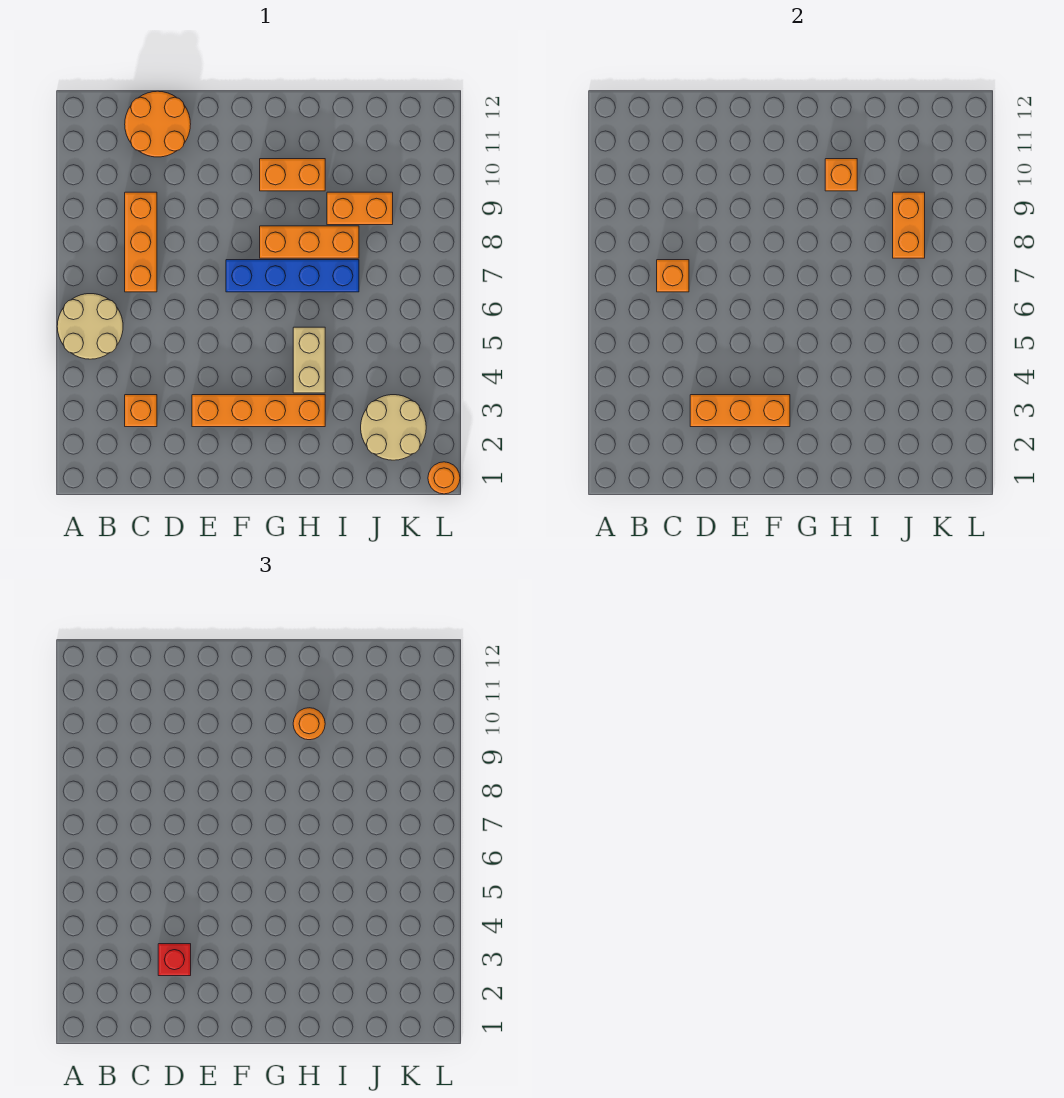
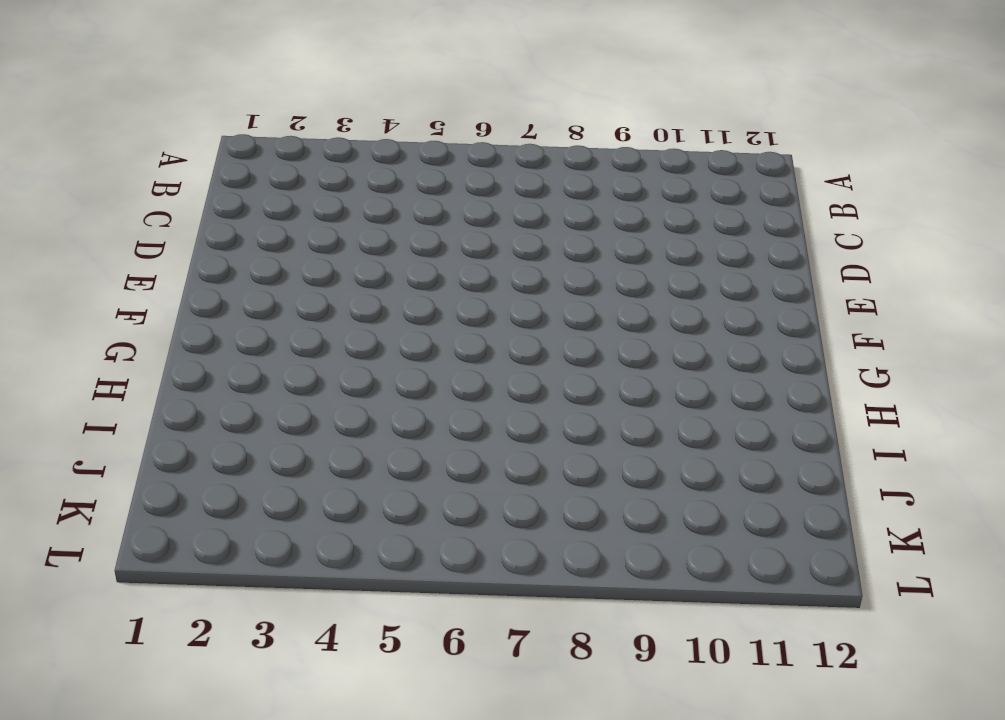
none -> tan 2x2 round brick [57,294,123,359]
none -> orange 1x1 brick [125,395,157,427]
none -> orange 1x3 brick [125,192,157,292]

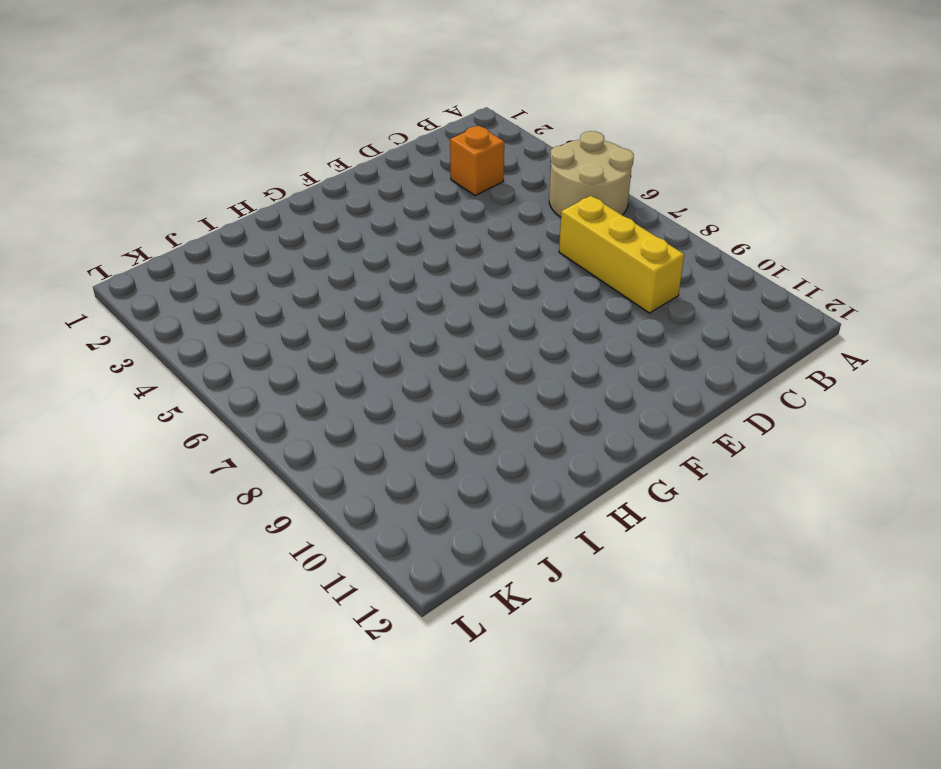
yellow 1x3 brick [559,196,684,313] -> orange 1x3 brick [125,192,157,292]
none -> orange 2x2 round brick [125,91,191,157]
none -> orange 1x4 brick [192,395,325,427]
none -> blue 1x4 brick [226,260,359,292]

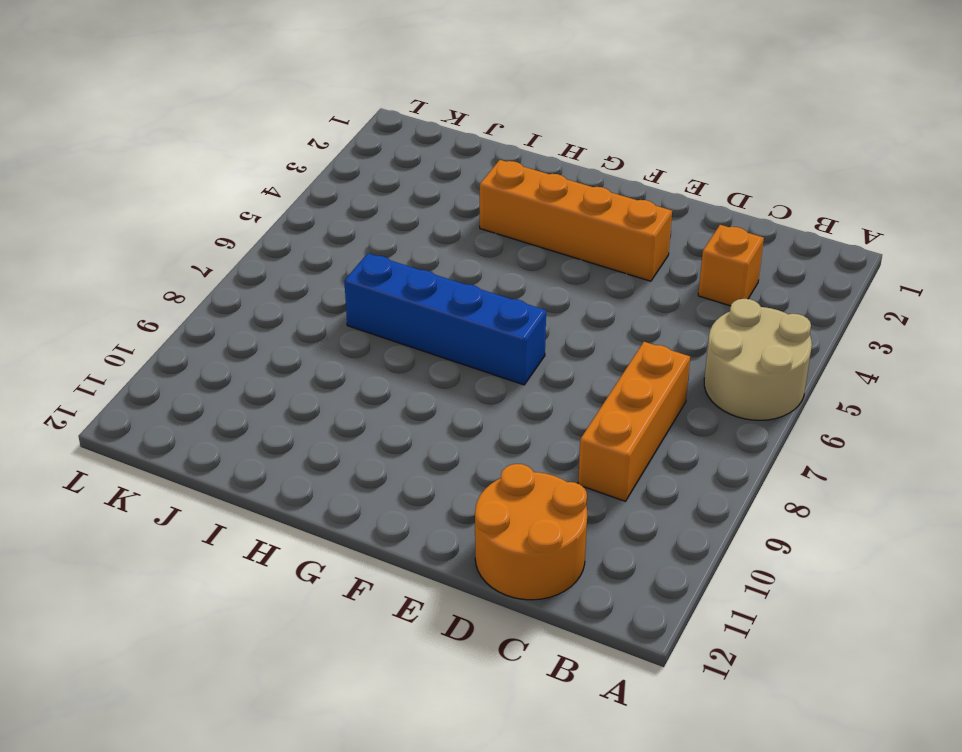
none -> orange 1x3 brick [260,226,359,258]
none -> orange 1x2 brick [260,159,325,191]
none -> tan 1x2 brick [293,327,325,393]

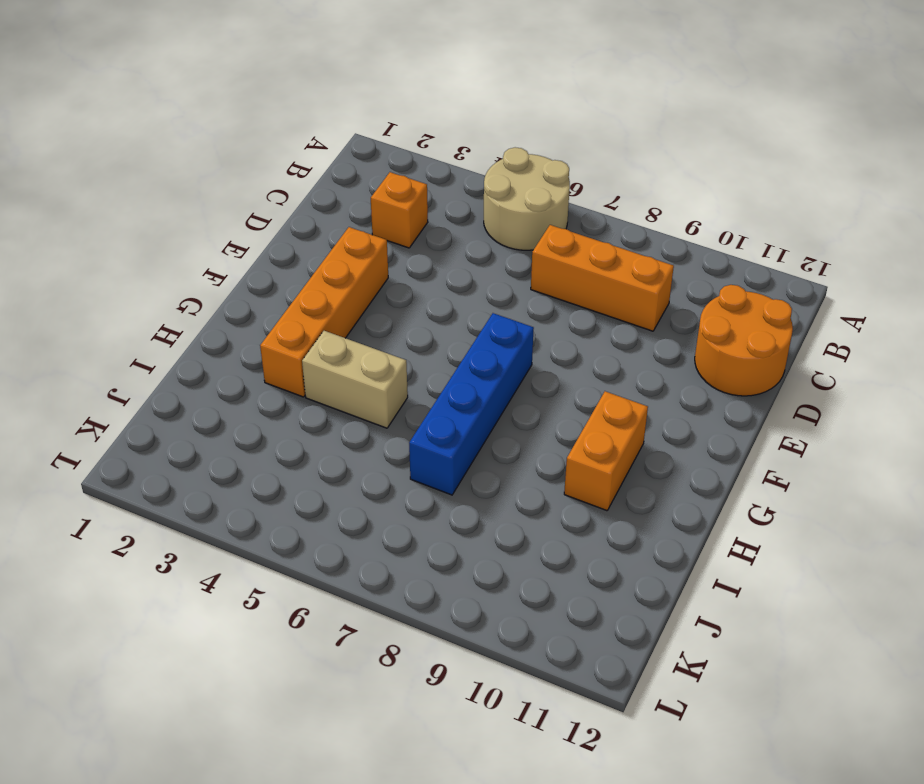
none -> orange 1x3 brick [260,226,359,258]
none -> orange 1x2 brick [327,192,393,225]
none -> tan 2x2 round brick [361,395,426,460]

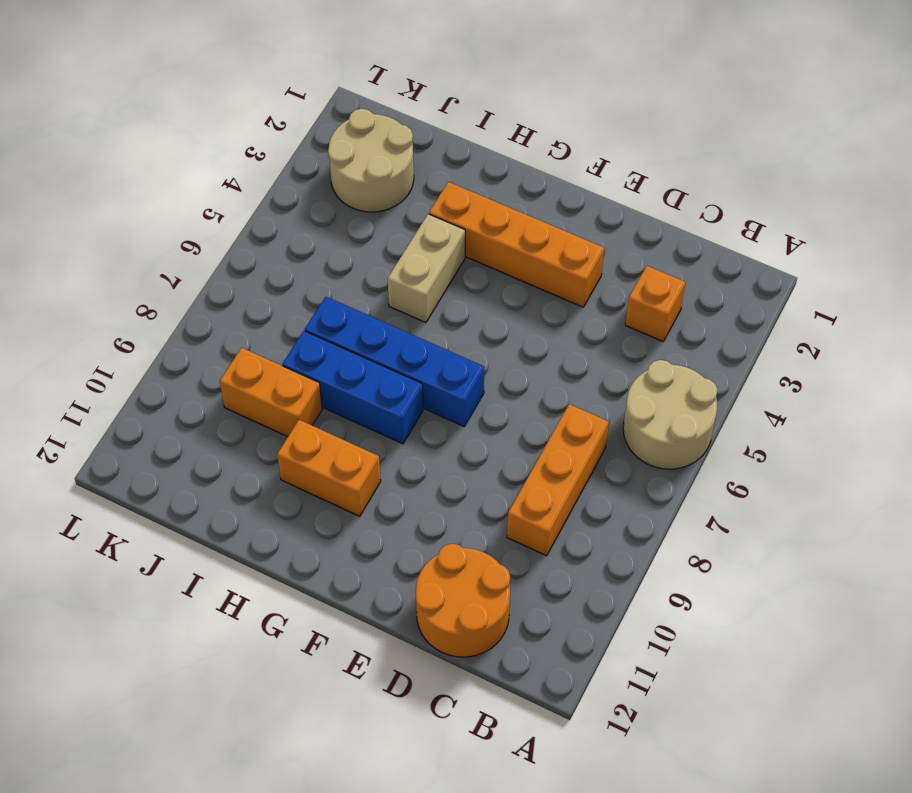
blue 1x3 brick [282,331,423,444] -> orange 1x3 brick [260,226,359,258]
none -> orange 1x1 round brick [428,462,460,494]
none -> orange 1x1 brick [657,260,689,292]
none -> orange 1x3 brick [690,395,790,427]

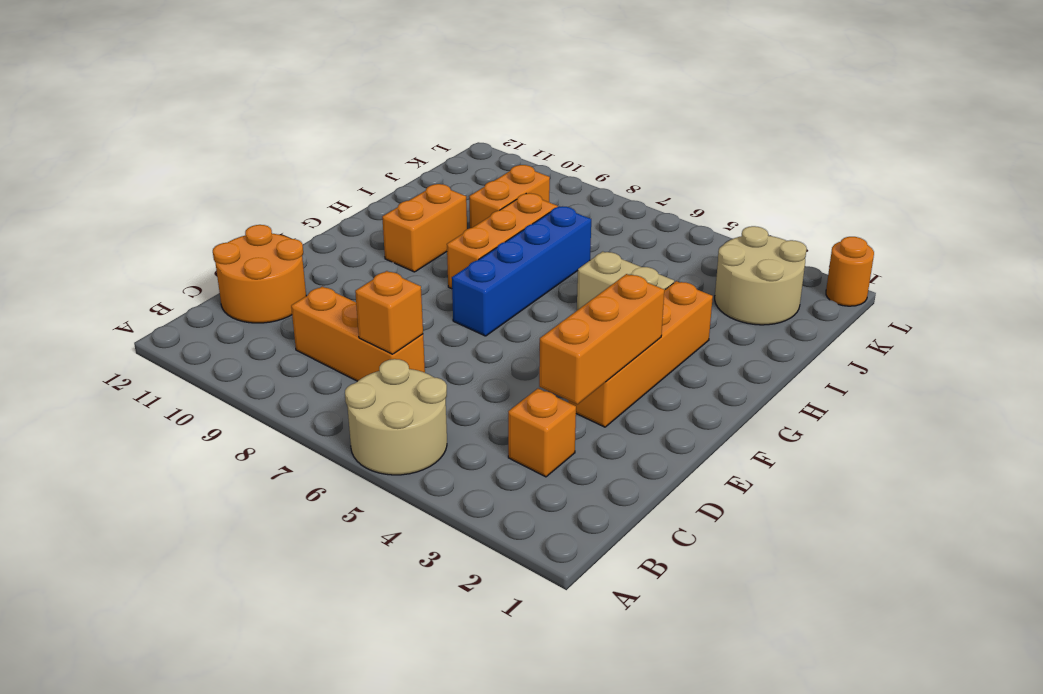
none -> orange 1x1 brick [825,159,857,191]
none -> orange 1x2 brick [893,192,925,258]
none -> red 1x1 brick [158,944,191,976]

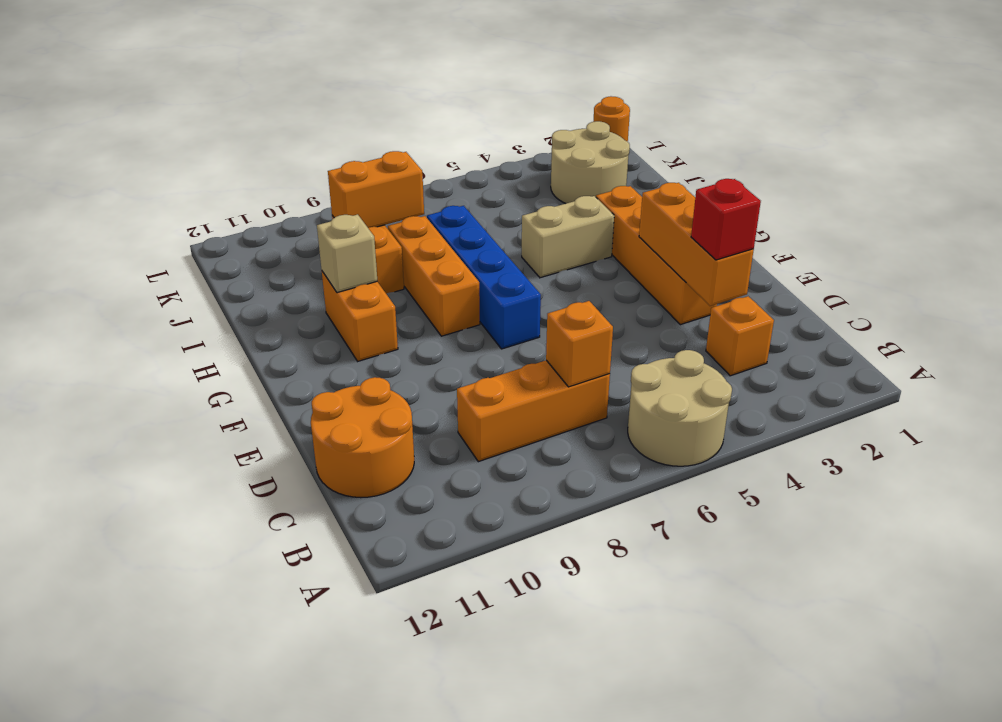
tan 1x1 brick [317,214,377,293] -> orange 1x1 brick [825,159,857,191]
none -> orange 1x1 round brick [293,708,325,740]

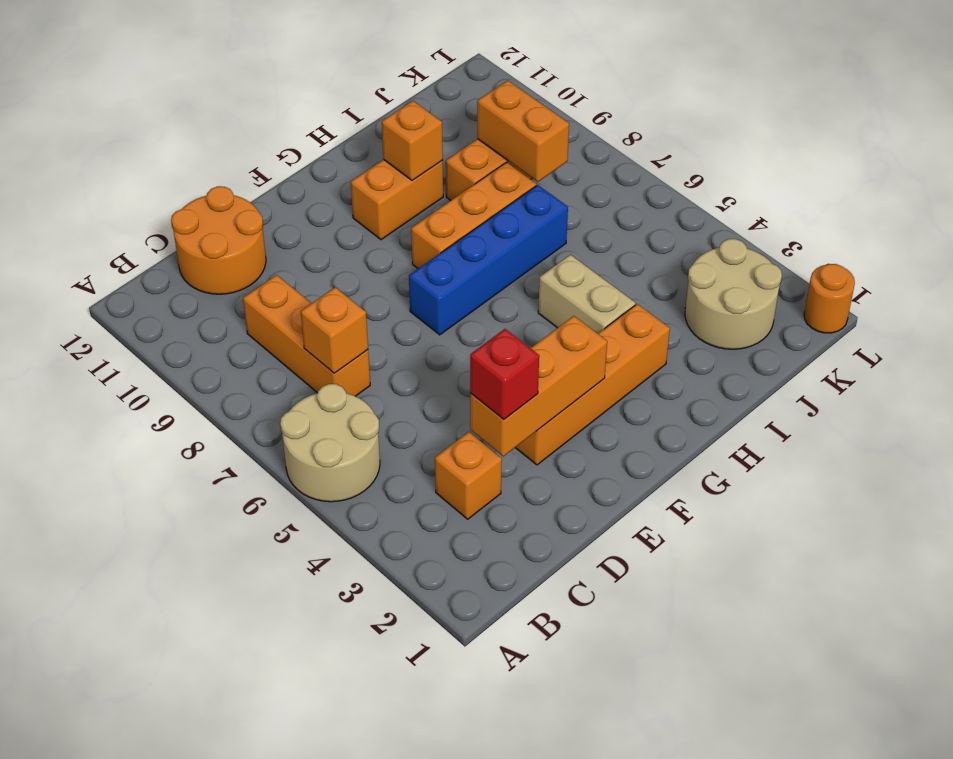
none -> orange 1x1 round brick [293,708,325,740]

